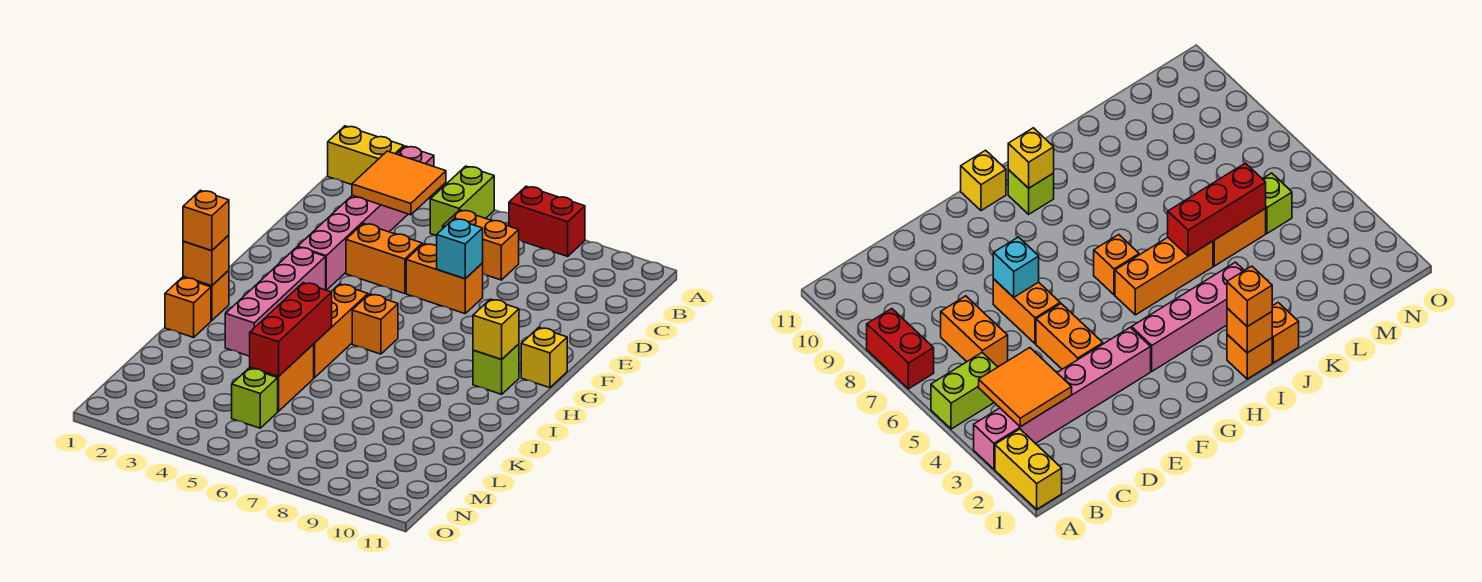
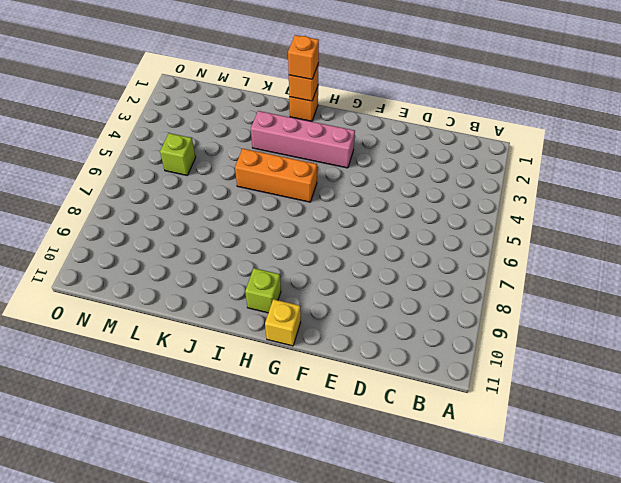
none -> yellow 1x2 brick [328,126,404,185]
none -> pink 1x6 brick [298,146,434,290]
none -> lime 1x2 brick [430,166,494,236]

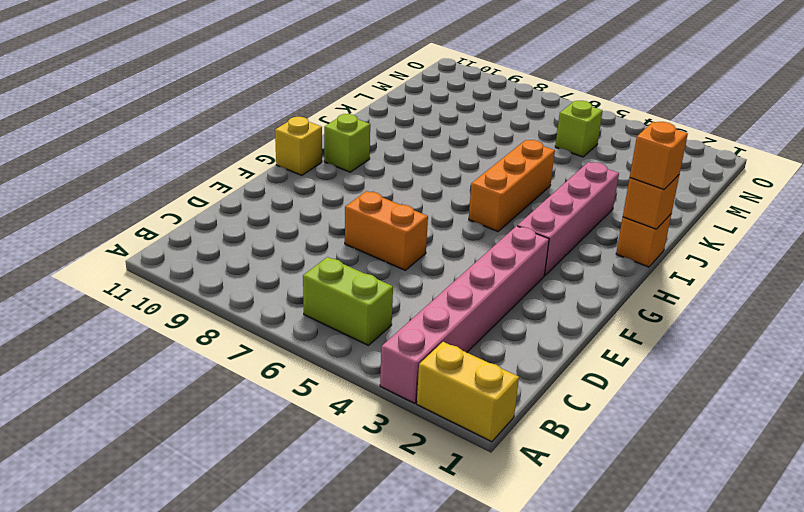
lime 1x2 brick [303,257,393,345] -> lime 1x2 brick turned to [430,166,494,236]
none -> red 1x2 brick [509,186,585,256]
none -> orange 1x2 brick [443,210,519,280]
none -> orange 1x2 brick [346,223,422,294]

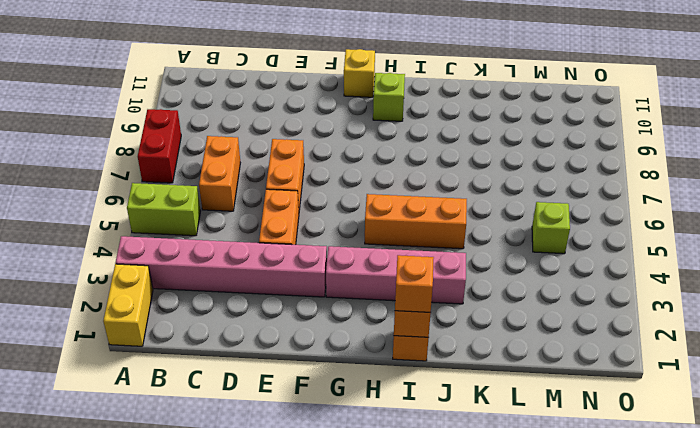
none -> orange 1x1 brick [352,294,398,354]
none -> orange 1x1 brick [165,277,211,337]
none -> orange 1x2 brick [250,344,314,411]

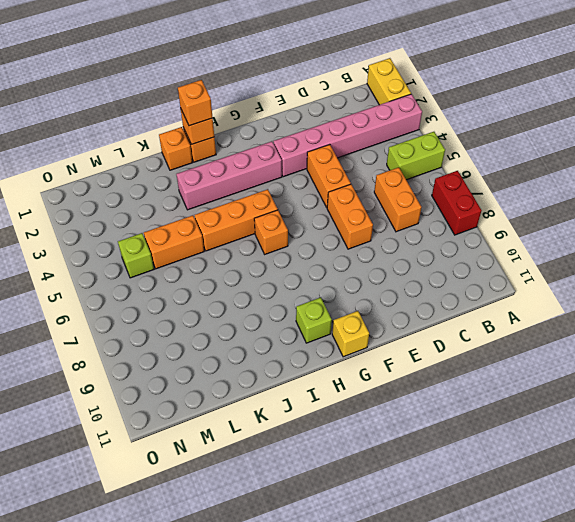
none -> orange 2x2 tile [352,151,446,215]
none -> cyan 1x1 brick [437,219,483,279]
none -> yellow 1x1 brick [473,299,519,359]

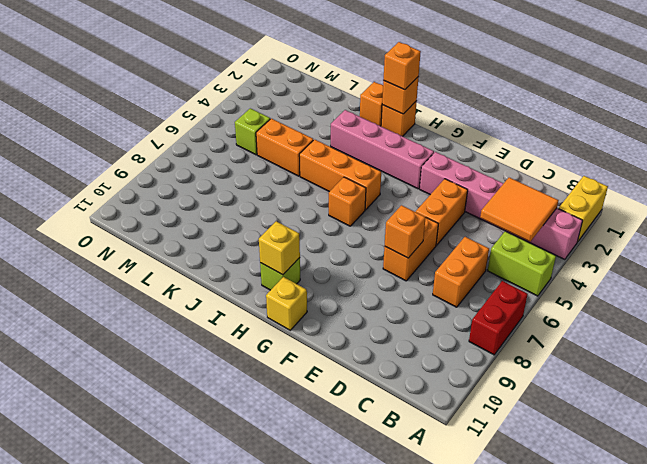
orange 1x1 brick [385,205,426,258] -> cyan 1x1 brick [437,219,483,279]
none -> red 1x3 brick [250,283,332,377]

